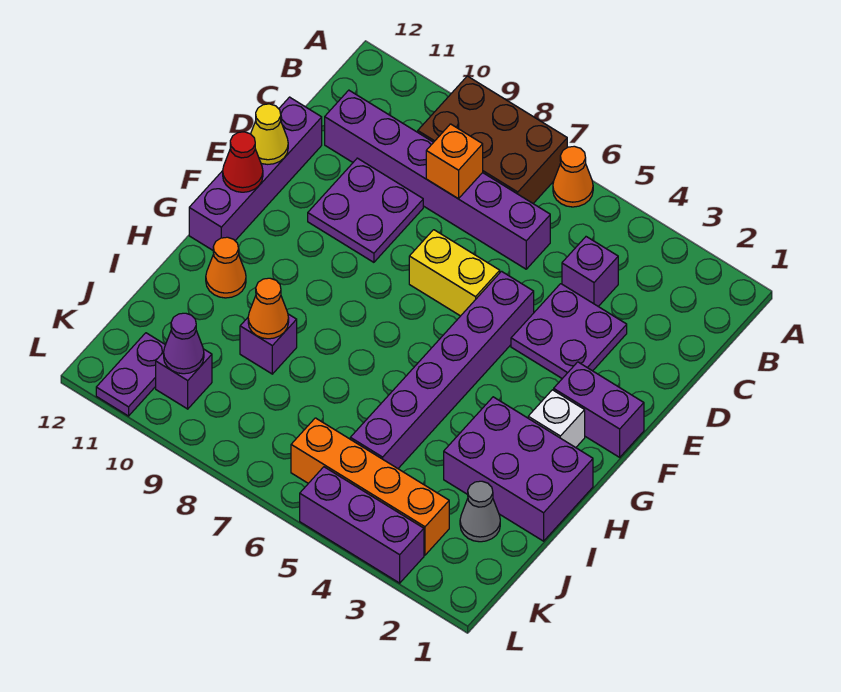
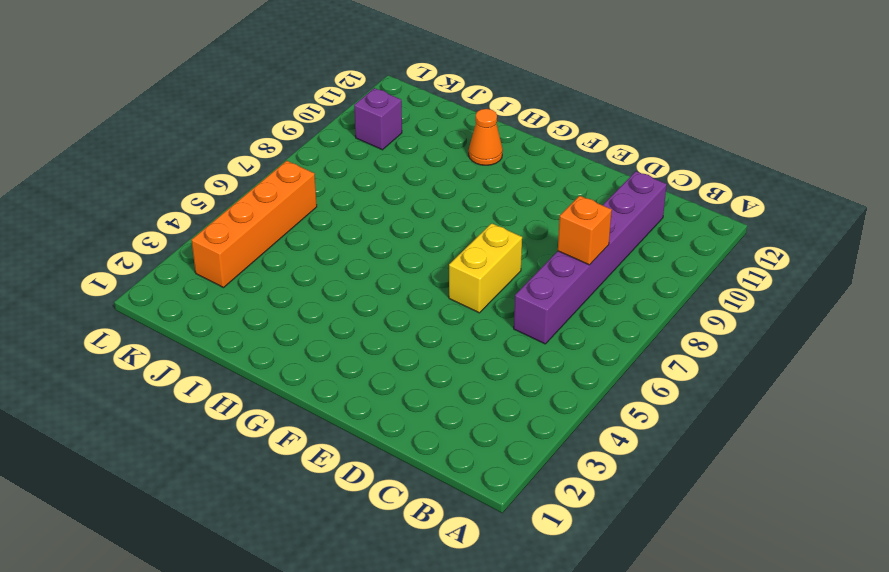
none -> orange 1x1 cone [553,146,593,207]
none -> brown 2x3 brick [418,76,567,203]
none -> purple 1x1 brick [562,237,618,306]

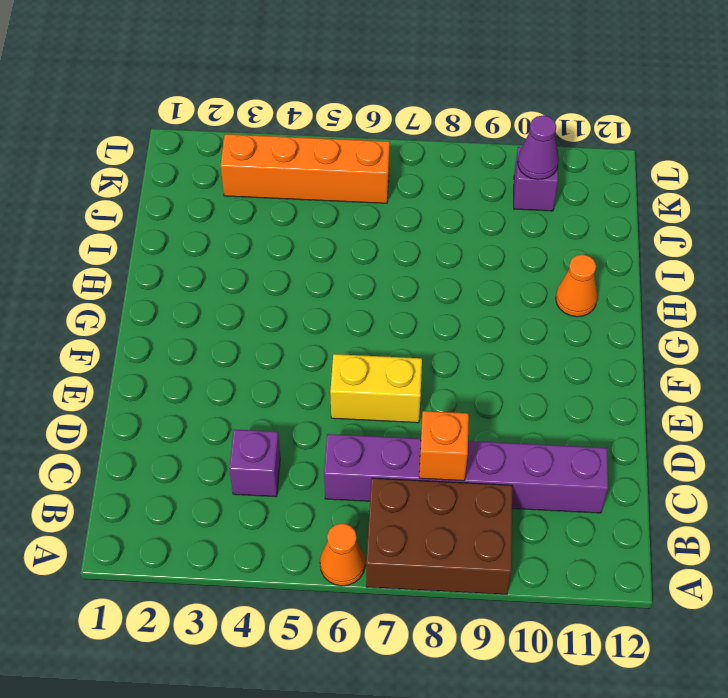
none -> purple 2x2 plate [511,284,627,379]
none -> purple 2x2 plate [308,158,423,262]
none -> purple 1x4 brick [189,97,322,250]

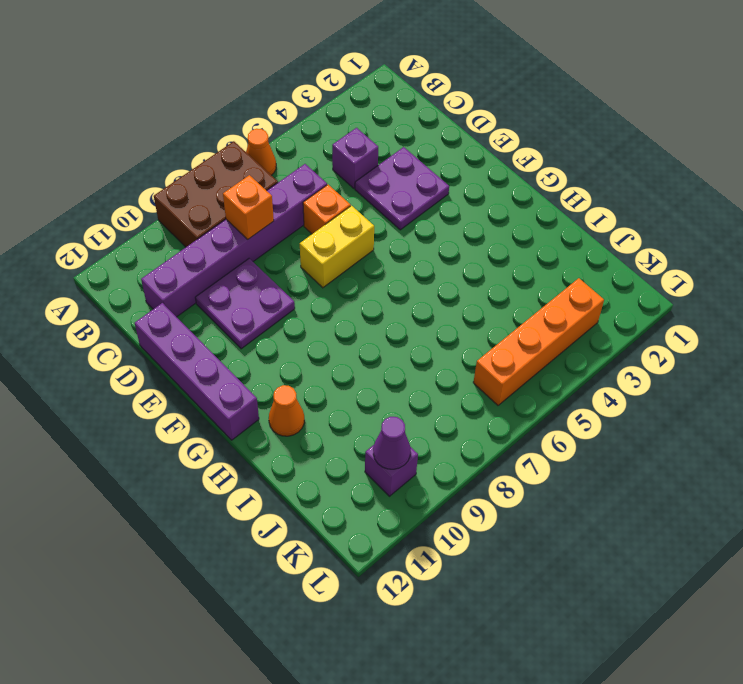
orange 1x1 brick [303,185,351,234] -> none
none -> purple 1x6 brick [350,271,534,468]
none -> purple 1x2 brick [554,362,644,457]
none -> white 1x1 brick [528,390,585,448]

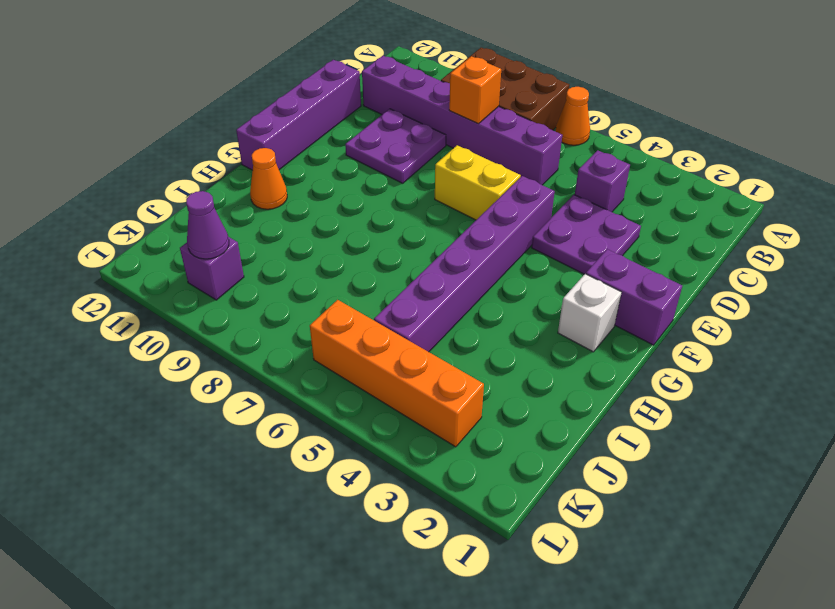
none -> purple 2x3 brick [444,397,593,541]
none -> purple 1x1 brick [240,314,297,374]
none -> grey 1x1 cone [460,481,500,542]

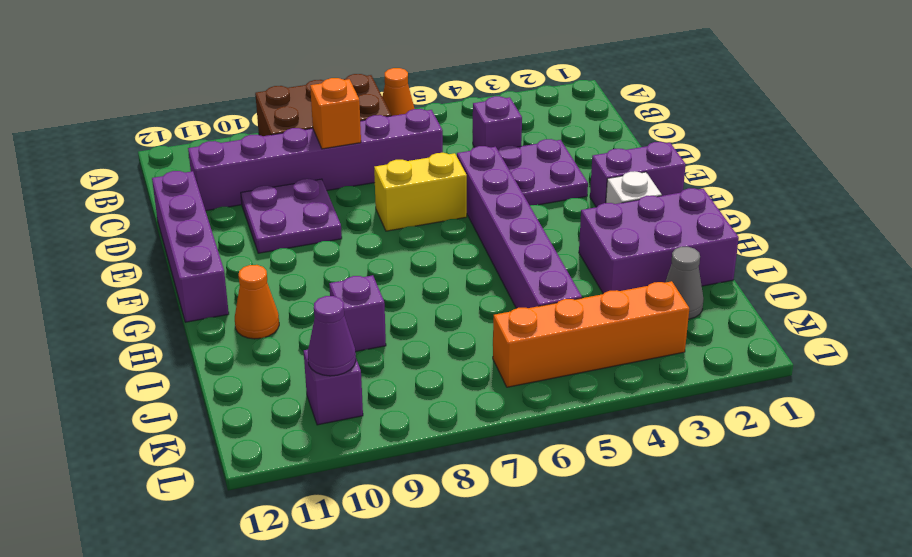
none -> purple 1x2 plate [96,333,165,416]
none -> purple 1x3 brick [300,467,424,583]
none -> yellow 1x1 cone [251,104,288,164]

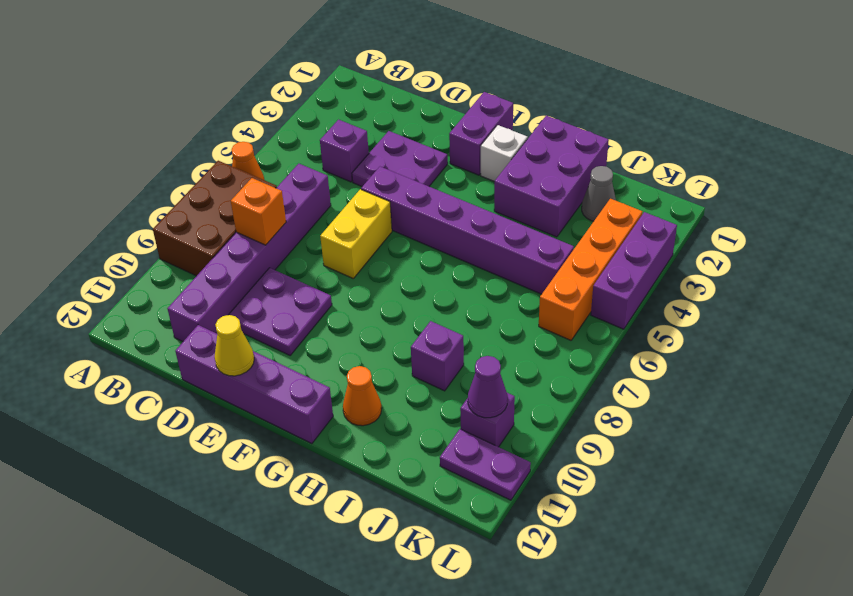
none -> red 1x1 cone [223,132,263,192]
none -> orange 1x1 cone [248,278,289,339]

